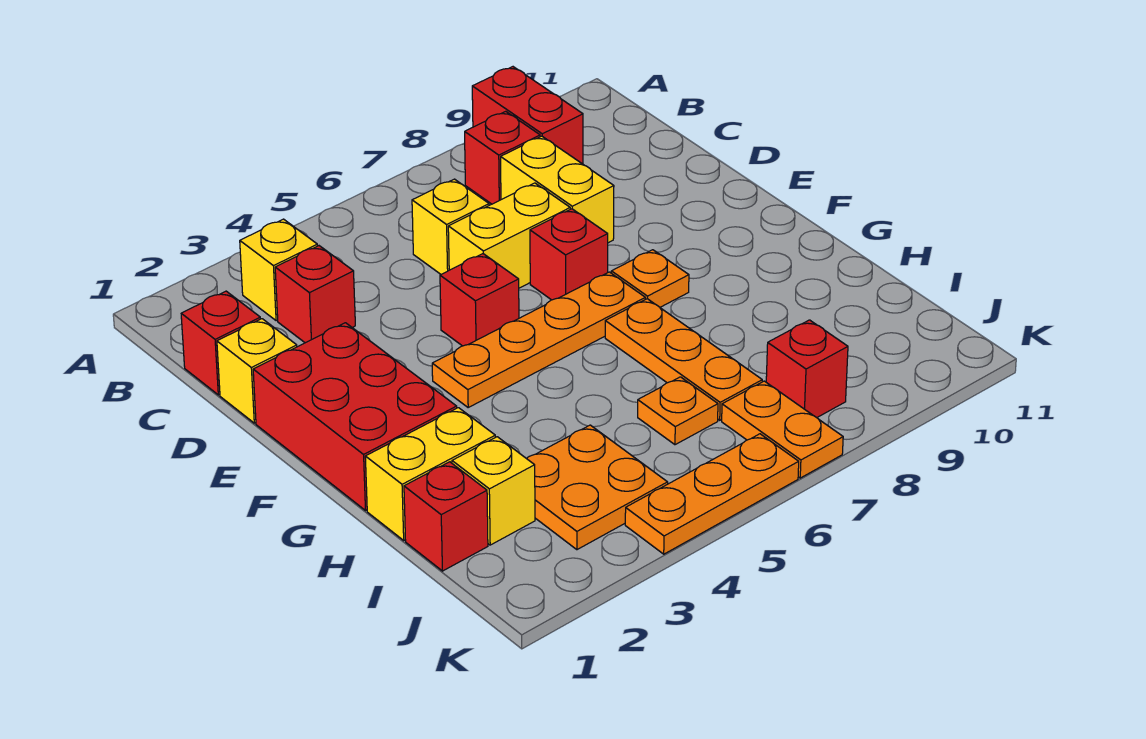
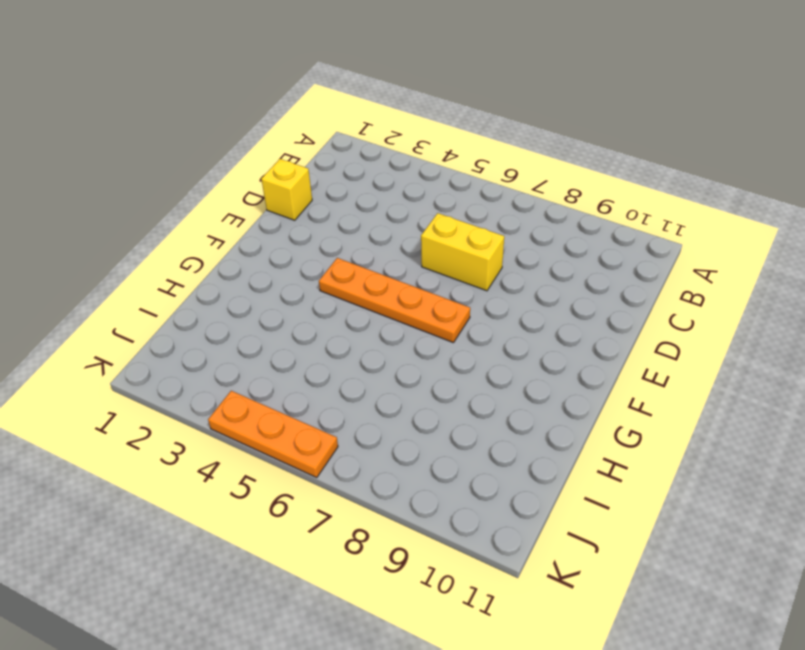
none -> red 1x2 brick [472,67,583,164]
none -> yellow 1x1 brick [240,219,318,321]
none -> red 1x1 brick [465,111,540,204]

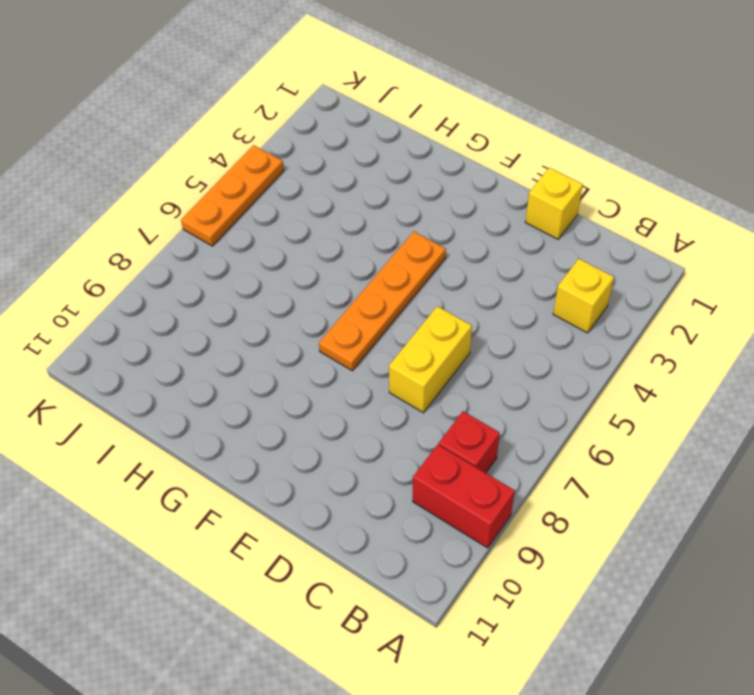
none -> red 1x1 brick [181,291,260,395]
none -> red 1x1 brick [275,246,355,343]
none -> yellow 1x1 brick [412,179,489,274]

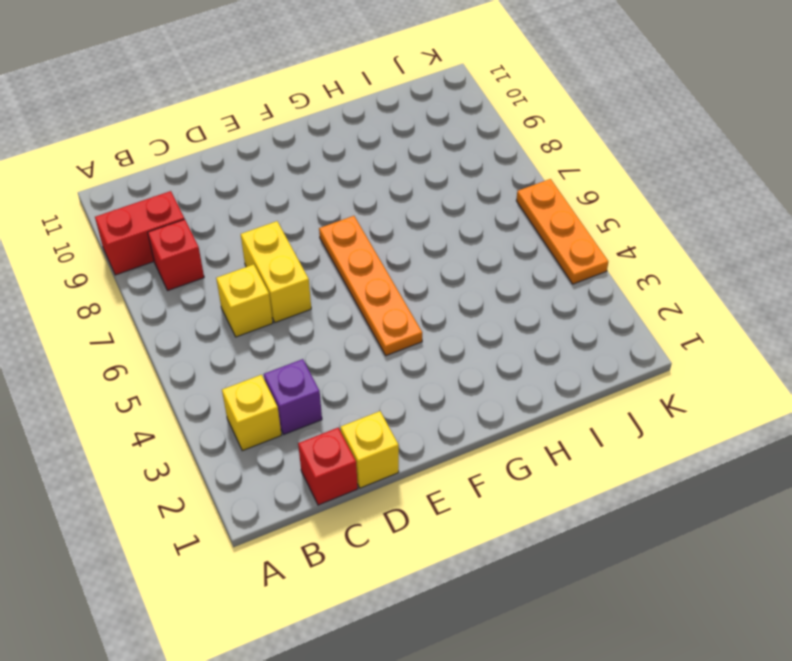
purple 1x1 brick [264,359,322,434] -> red 1x1 brick [275,246,355,343]
none -> yellow 1x2 brick [501,136,614,243]
none -> red 2x3 brick [253,323,457,510]
none -> red 1x1 brick [440,254,519,346]

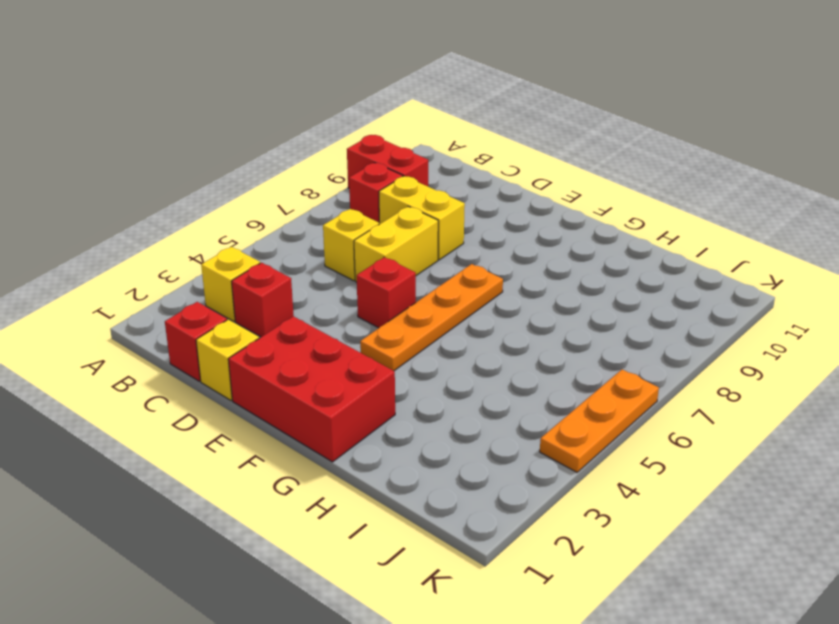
none -> red 1x1 brick [530,209,608,300]
none -> orange 1x1 plate [611,250,689,307]
none -> orange 1x3 plate [605,299,762,420]

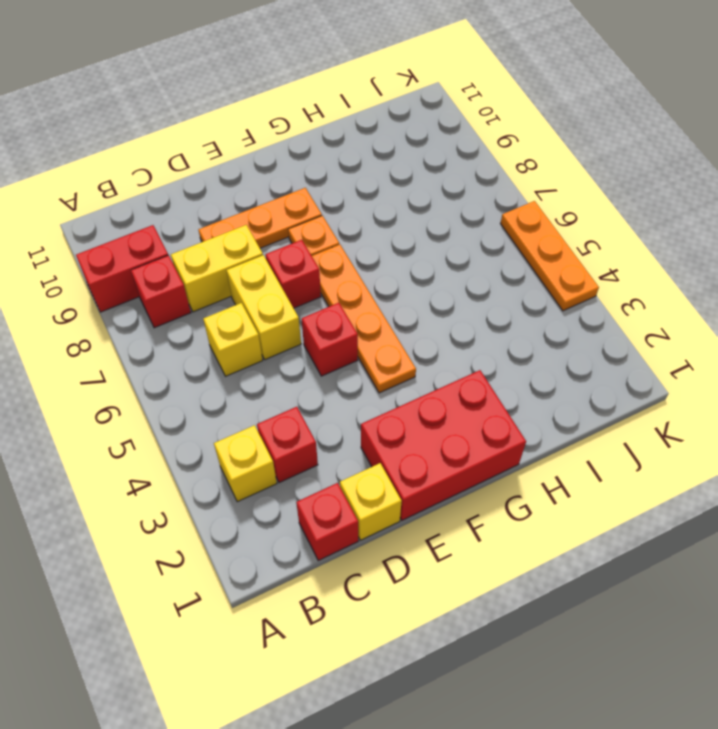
orange 1x3 plate [198,188,322,248] -> orange 1x3 plate moved to [605,299,762,420]
none -> yellow 1x2 brick [365,408,495,540]
none -> red 1x1 brick [404,462,488,571]
none -> yellow 1x1 brick [452,437,535,545]

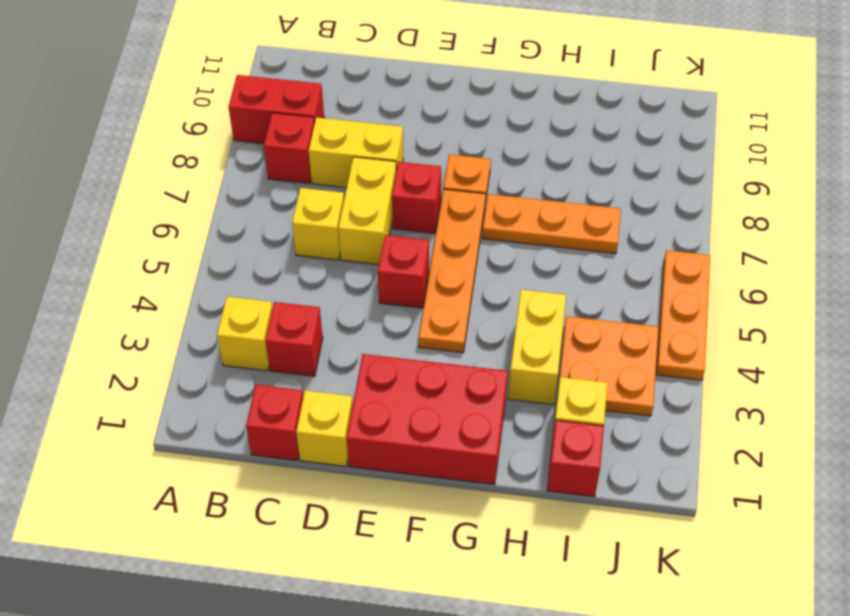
yellow 1x2 brick [508,290,566,405] -> yellow 1x2 brick moved to [365,408,495,540]
none -> orange 1x1 plate [638,377,718,445]
none -> orange 1x2 plate [722,381,843,478]
none -> red 1x1 brick [766,320,848,418]

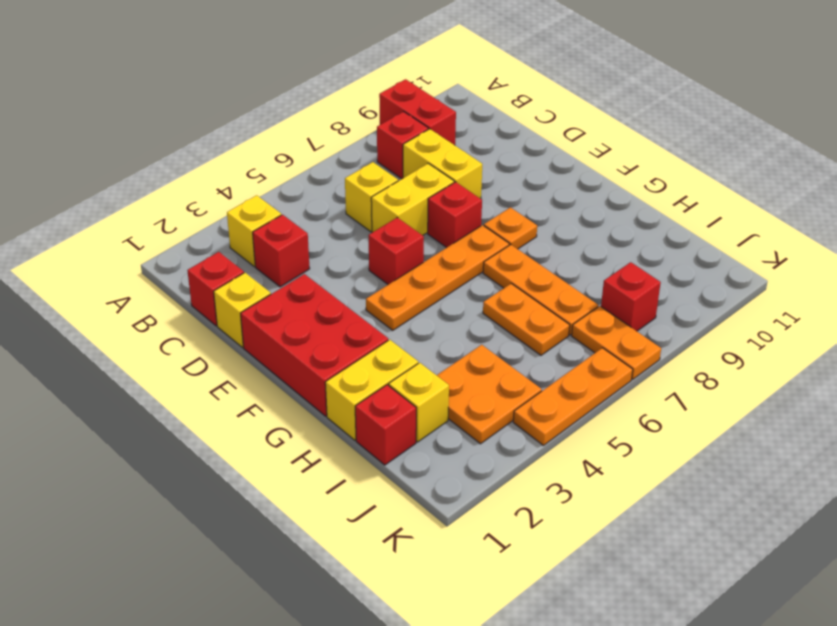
orange 1x2 plate [483,284,570,355] -> orange 1x1 plate [638,377,718,445]

